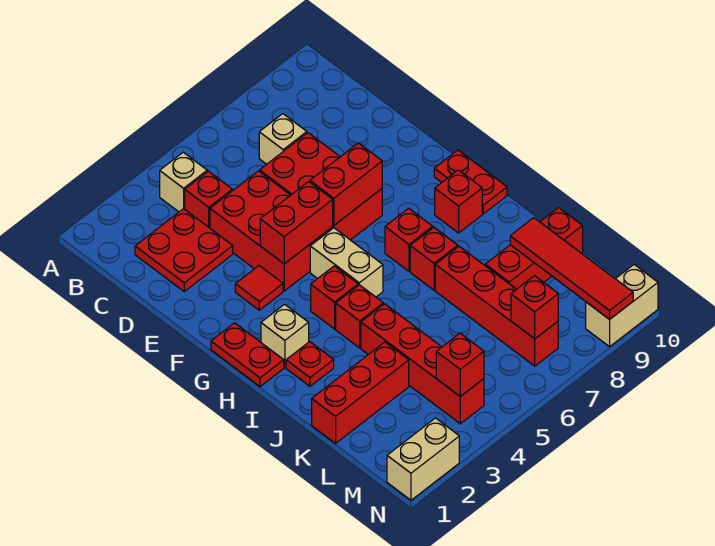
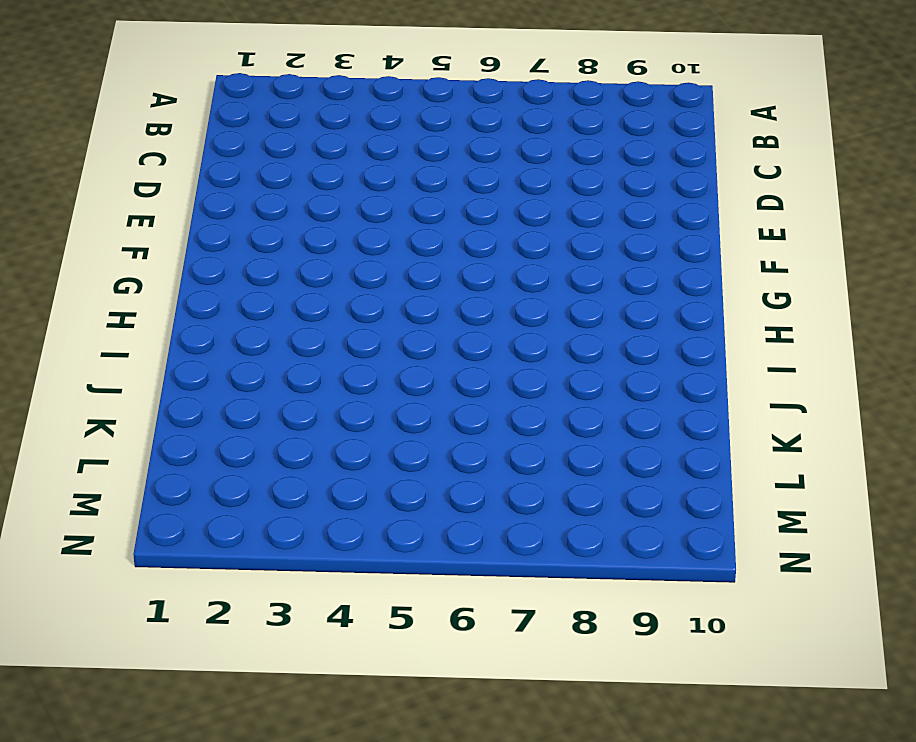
none -> tan 1x1 brick [160,152,207,212]
none -> red 2x2 plate [135,209,233,291]
none -> red 1x1 brick [185,171,232,228]

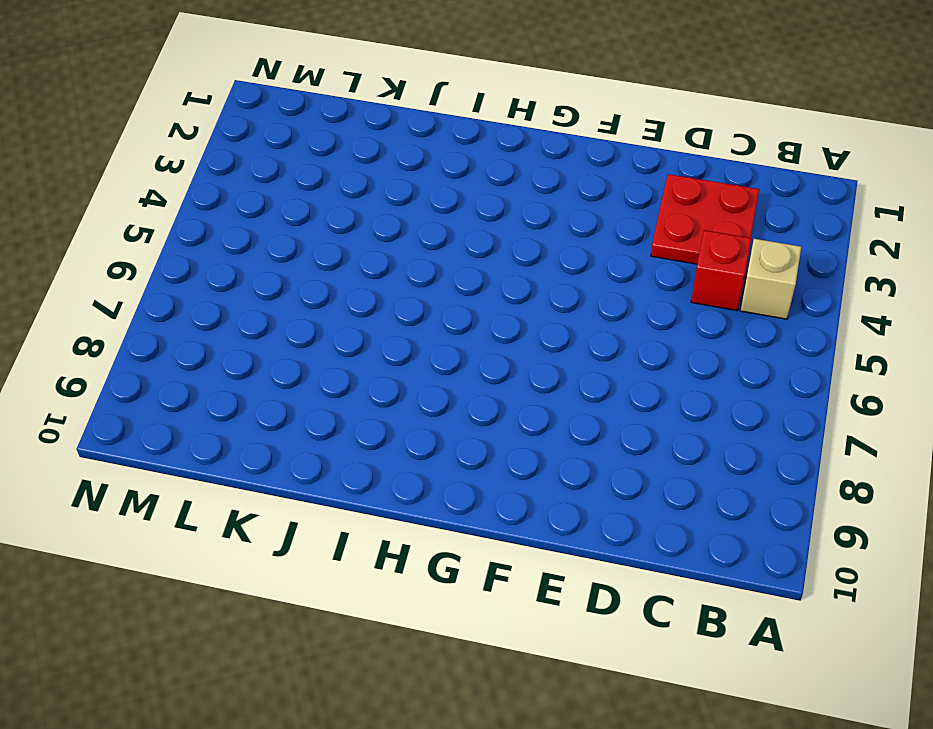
none -> tan 1x1 brick [259,114,307,164]
none -> red 2x3 brick [210,171,333,291]
none -> red 2x3 brick [260,133,382,240]

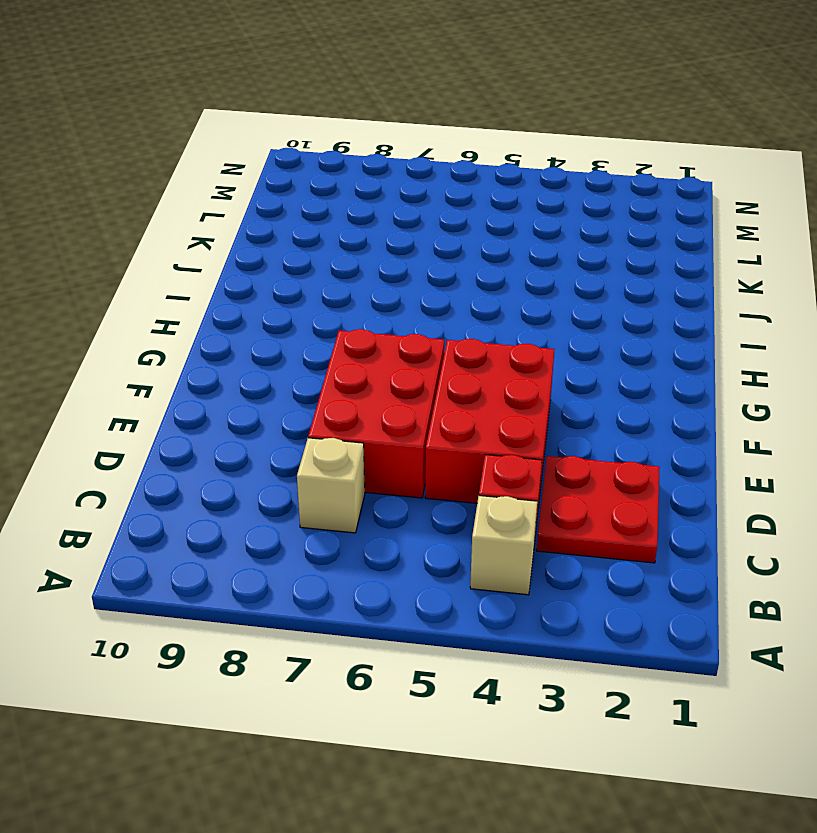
none -> red 1x1 tile [235,266,283,310]
none -> red 1x2 plate [211,323,284,387]
none -> tan 1x2 brick [310,228,383,297]

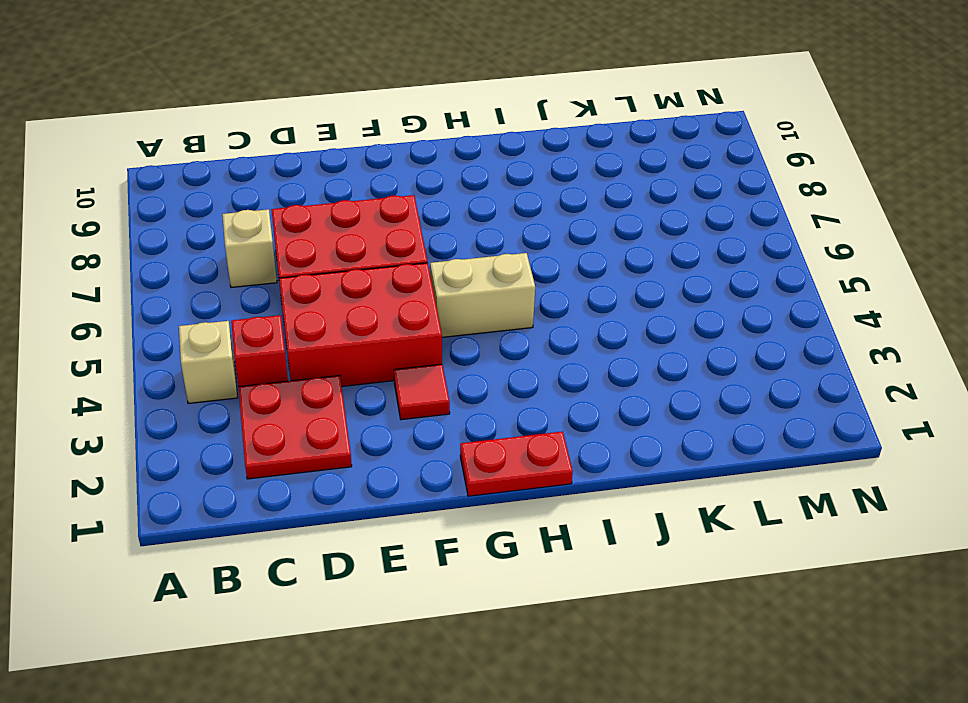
none -> red 1x2 plate [434,150,507,214]
none -> tan 1x1 brick [261,304,309,367]
none -> red 1x1 brick [311,266,358,329]

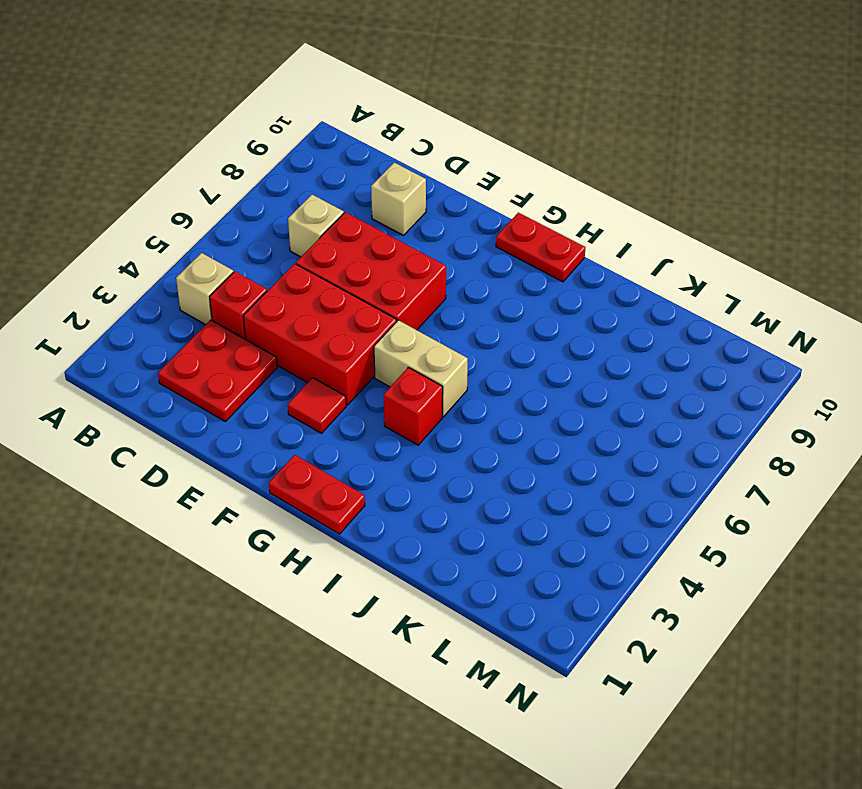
tan 1x1 brick [371,163,426,235] -> tan 1x1 brick moved to [261,304,309,367]
none -> red 1x1 brick [385,208,433,271]
none -> red 1x1 brick [435,170,482,233]
none -> red 1x1 plate [286,342,334,386]

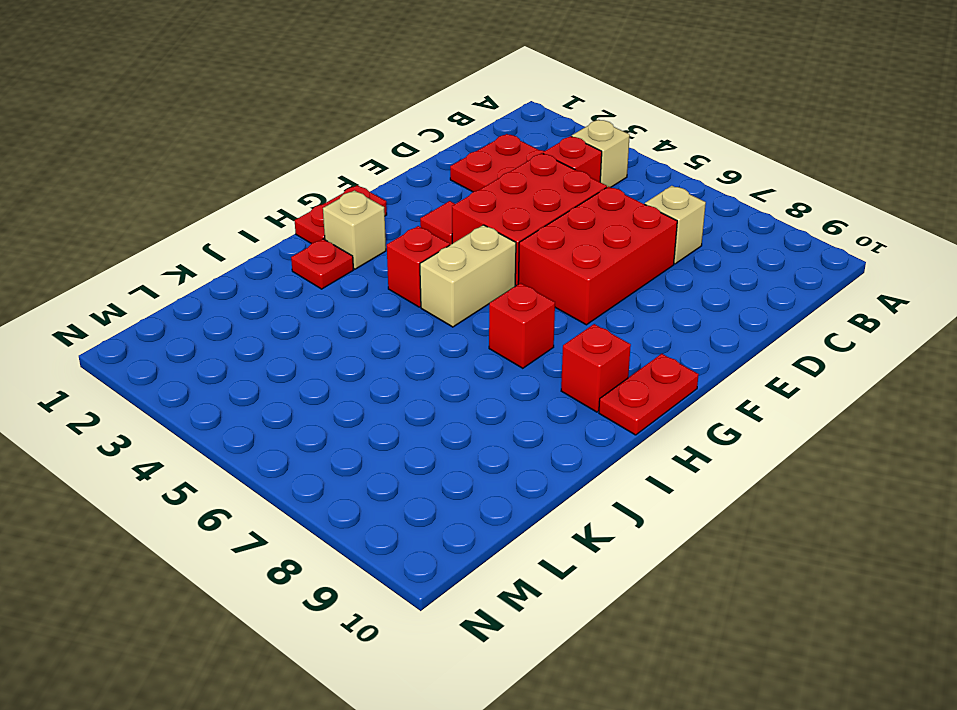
none -> red 1x1 brick [336,285,383,348]
none -> red 1x1 brick [410,227,458,290]
none -> red 1x4 brick [361,304,484,424]

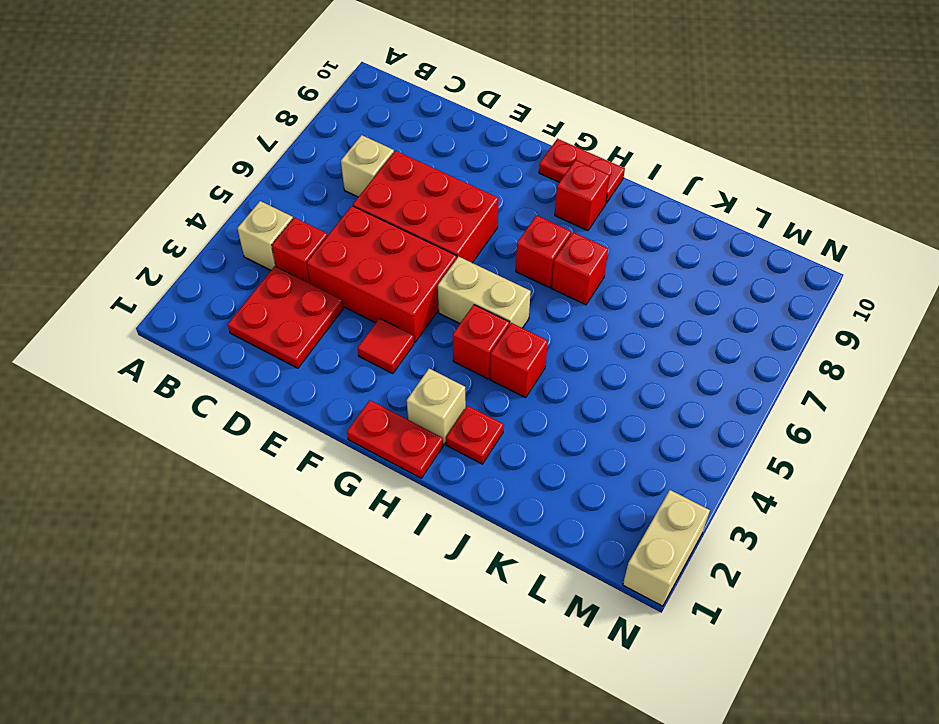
none -> red 1x4 brick [361,304,484,424]
none -> red 1x4 brick [435,246,558,366]
none -> red 1x3 brick [312,342,409,443]

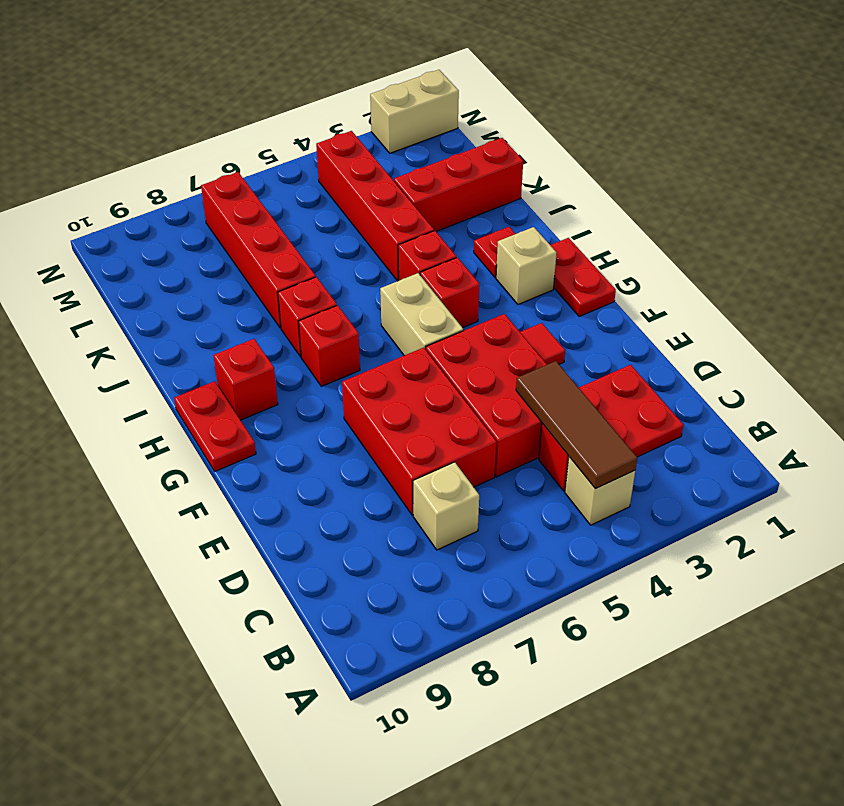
brown 1x3 tile [516,361,637,489] -> none
none -> red 1x3 brick [485,208,583,289]
none -> tan 1x2 brick [586,265,658,347]
none -> red 1x2 brick [260,181,333,264]

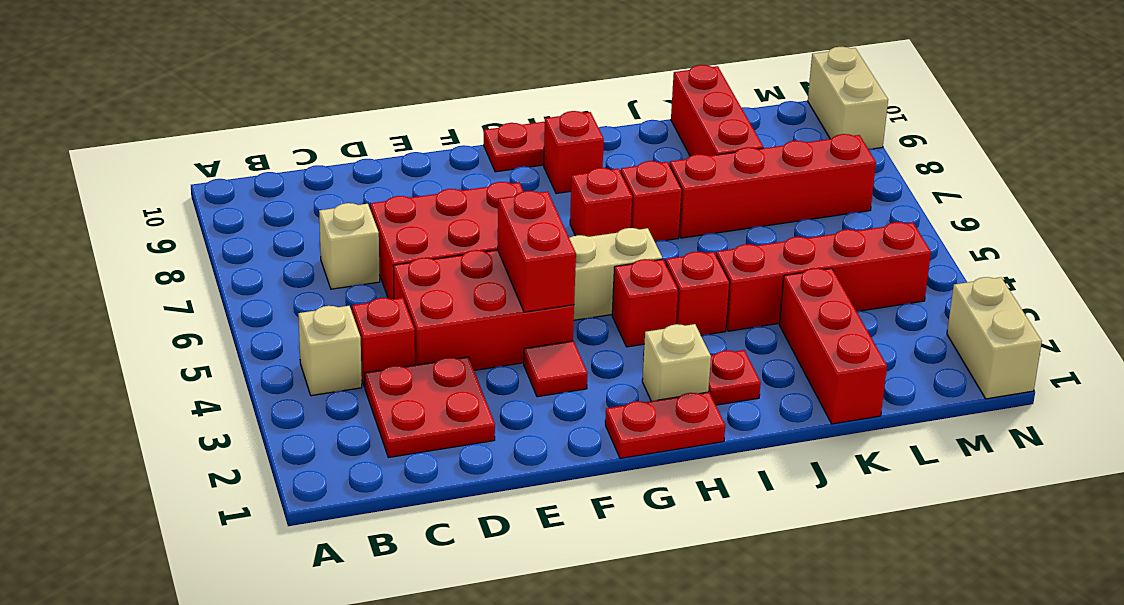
none -> red 1x2 brick [310,143,382,225]
none -> red 1x4 tile [510,218,633,319]
none -> red 1x1 brick [436,333,484,396]

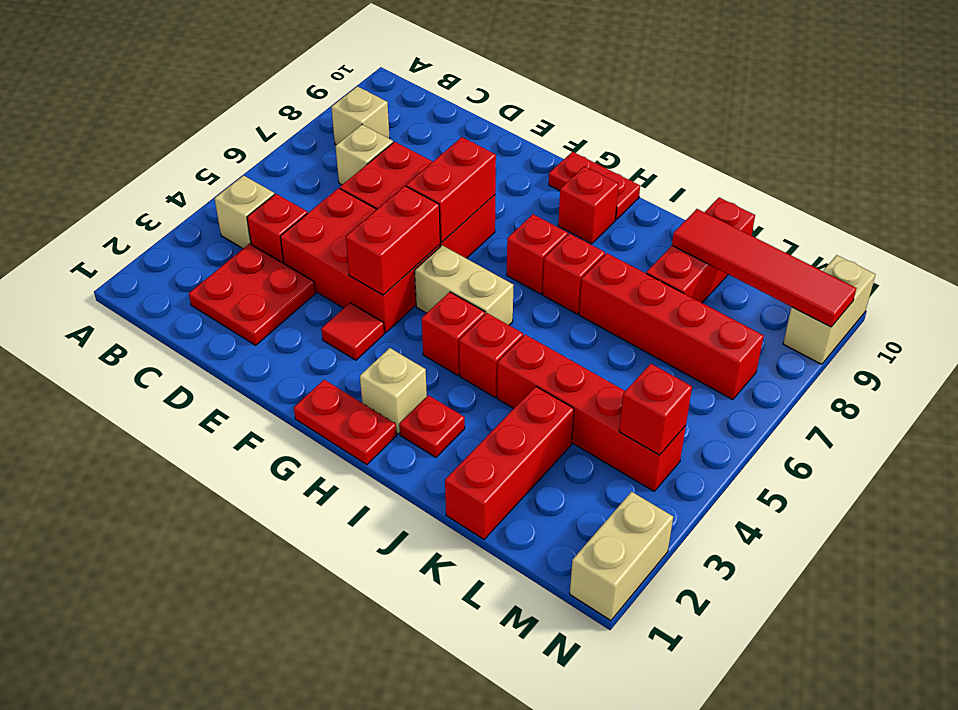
tan 1x1 brick [331,86,390,145] -> none
none -> red 1x1 brick [511,276,558,339]

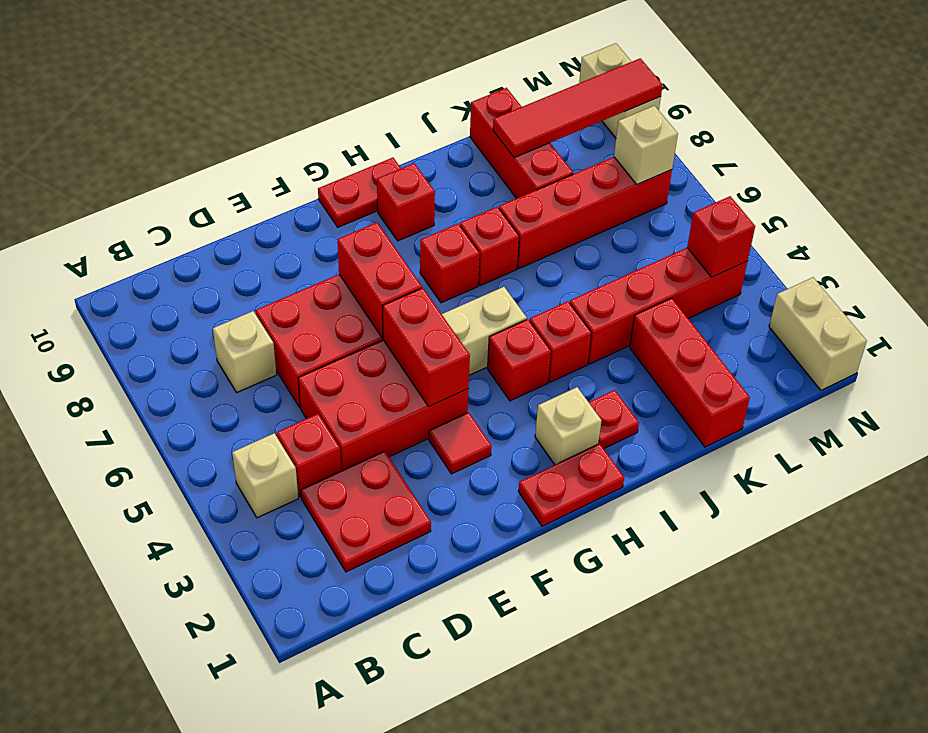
tan 1x1 brick [614,106,678,184] -> red 1x1 brick [511,276,558,339]

